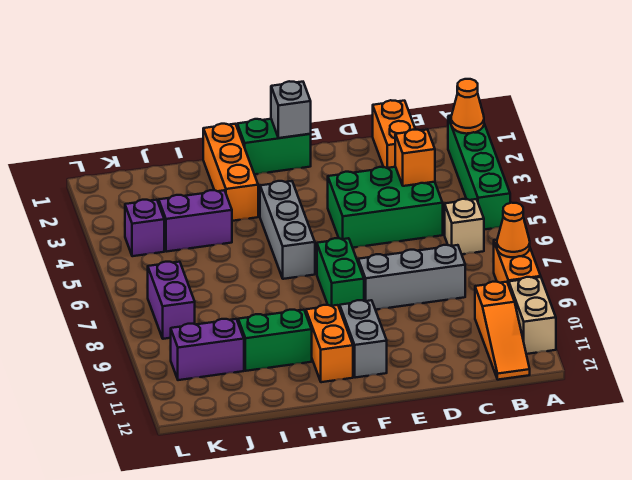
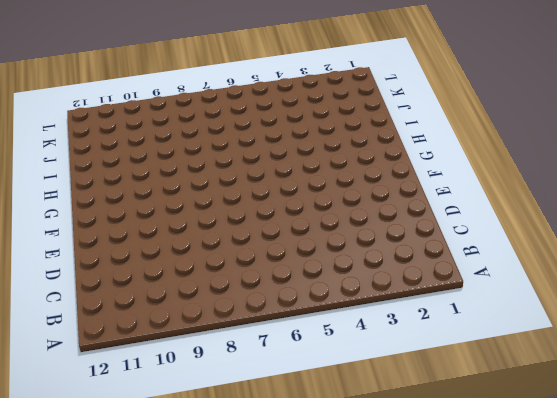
none -> green 1x4 brick [448,116,510,230]
none -> orange 1x2 brick [494,240,541,285]
none -> tan 1x2 brick [509,277,556,354]

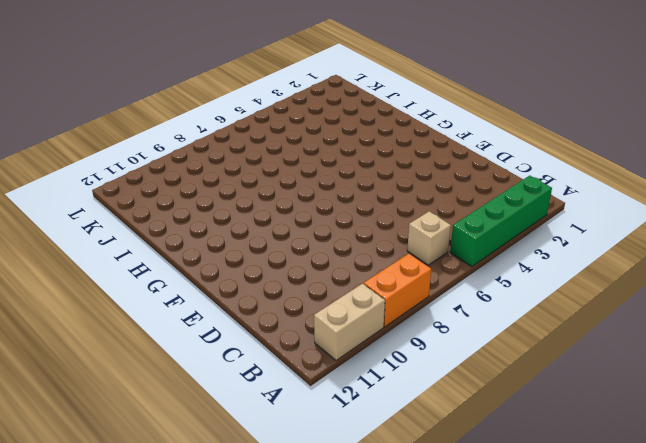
none -> orange 1x3 slope [475,282,530,380]
none -> orange 1x2 brick [373,100,416,168]
none -> green 2x3 brick [328,167,443,248]

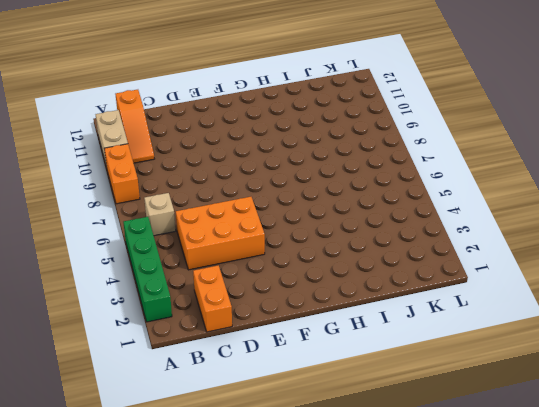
orange 1x3 slope [116,90,154,163] -> orange 1x3 slope turned to [475,282,530,380]
orange 2x3 brick [176,197,265,270] -> green 2x3 brick [328,167,443,248]
none -> grey 1x3 brick [358,245,465,310]
none -> green 1x2 brick [237,119,311,174]
none -> green 1x2 brick [317,238,364,308]

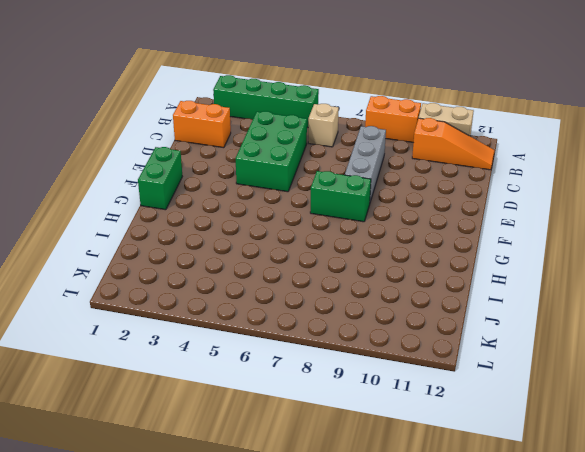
none -> grey 1x2 brick [340,300,387,378]
none -> grey 1x3 brick [260,181,315,279]
none -> orange 1x2 brick [306,305,353,382]

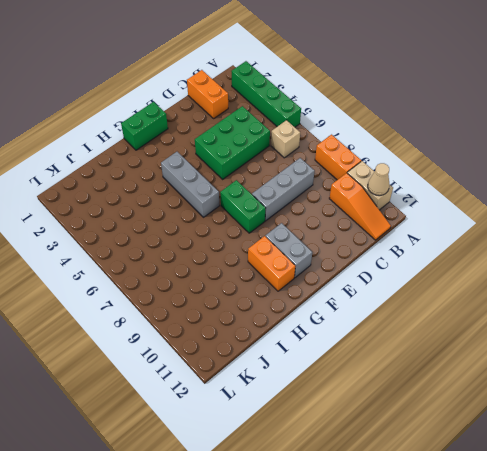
tan 1x1 cone [368,163,389,196] -> none
none -> orange 1x3 brick [203,124,258,221]
none -> green 1x2 brick [238,310,312,371]
none -> purple 1x2 brick [159,190,232,252]

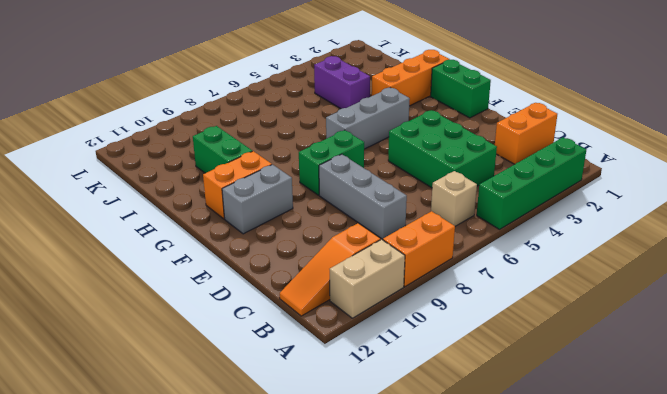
none -> purple 1x2 brick [171,319,244,380]
none -> purple 1x1 brick [125,200,164,256]
none -> purple 1x2 brick [148,262,195,339]

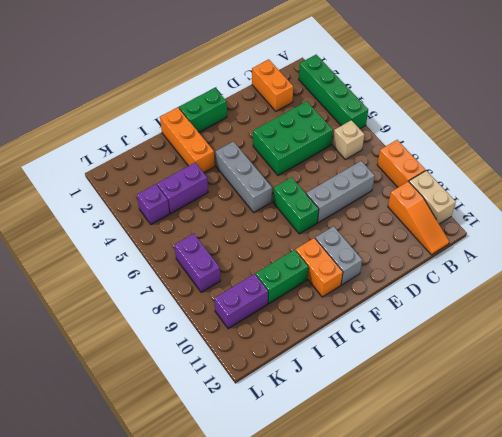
none -> orange 1x1 cone [451,79,484,134]
none -> orange 1x1 cone [497,203,530,257]
none -> orange 1x1 brick [395,130,435,186]

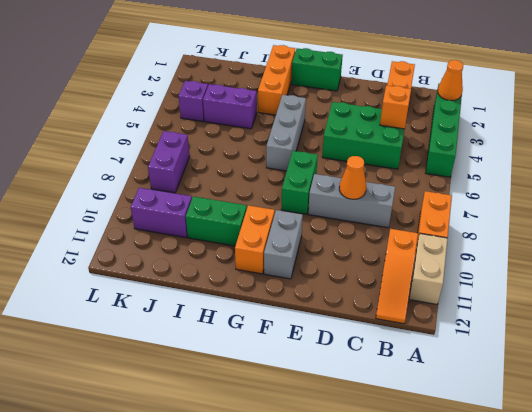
orange 1x1 cone [339,156,366,199] -> orange 1x1 cone moved to [497,203,530,257]
none -> tan 1x1 brick [445,199,484,254]
none -> grey 1x1 brick [271,81,311,138]

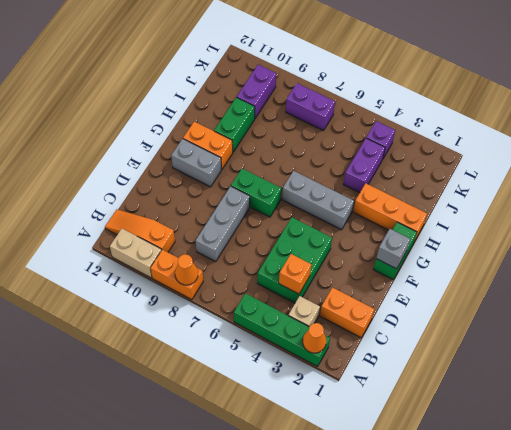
tan 1x1 brick [288,296,320,327] -> tan 1x1 brick moved to [445,199,484,254]

